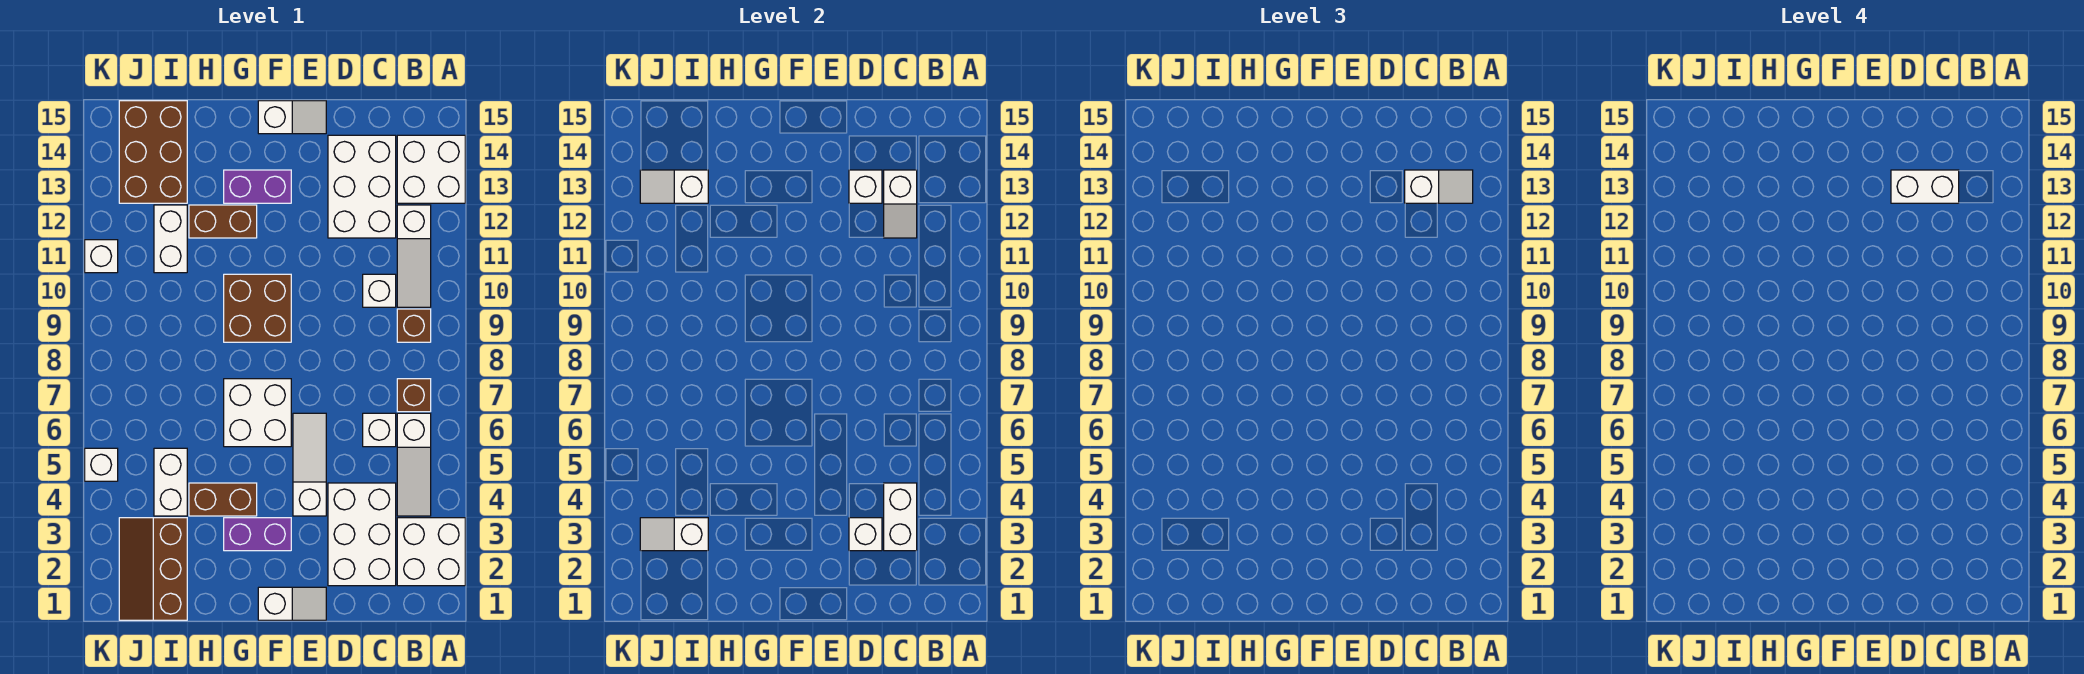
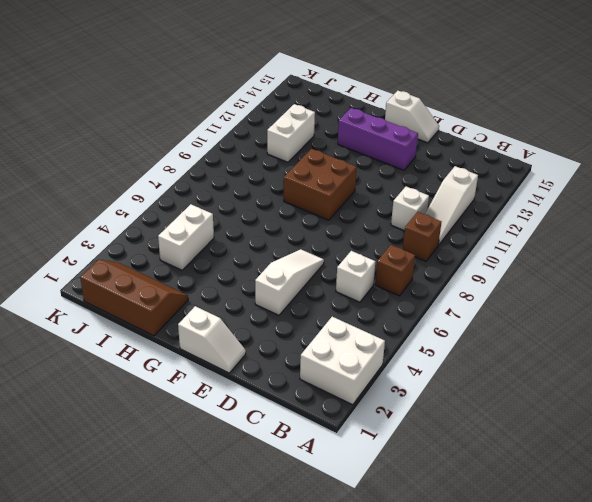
purple 1x3 brick [338,108,418,170] -> purple 1x2 brick [224,170,291,203]
brown 2x3 slope [80,260,188,336] -> brown 2x3 slope turned to [119,518,187,620]
none -> white 2x2 brick [397,135,465,203]
none -> white 1x3 slope [397,413,431,516]
none -> white 2x3 brick [328,483,396,586]
none -> white 2x3 brick [328,135,396,238]

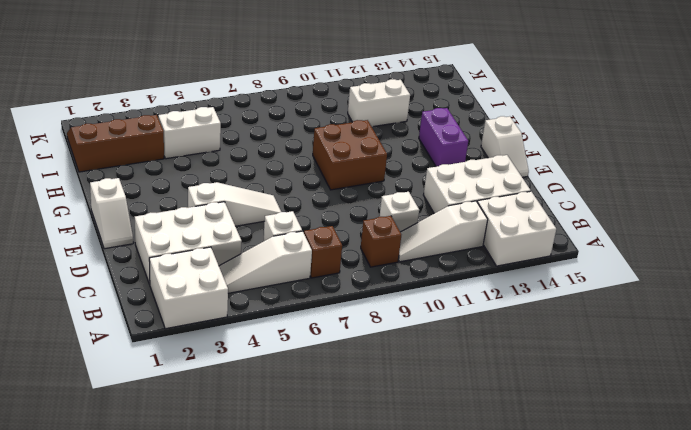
none -> purple 1x2 brick [224,518,291,551]
none -> white 2x2 brick [224,379,291,447]
none -> brown 1x2 brick [189,483,257,516]
none -> brown 1x2 brick [189,205,257,238]

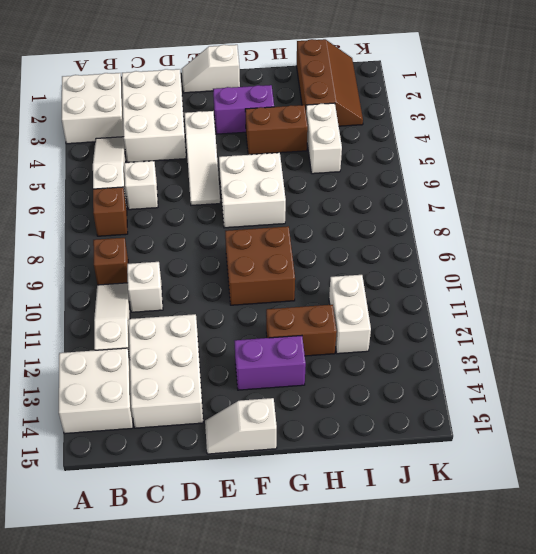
none -> brown 2x3 brick [119,101,187,203]
none -> white 1x1 brick [85,448,118,481]
none -> white 1x1 brick [85,240,118,273]
none -> white 1x2 brick [884,483,917,551]

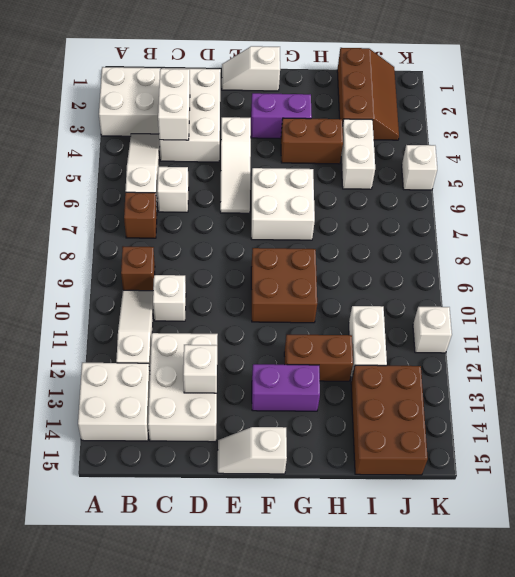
none -> white 1x2 slope [884,170,917,238]
none -> white 1x1 brick [849,518,882,551]
none -> white 1x2 slope [640,518,708,551]
none -> white 1x2 slope [640,170,708,203]

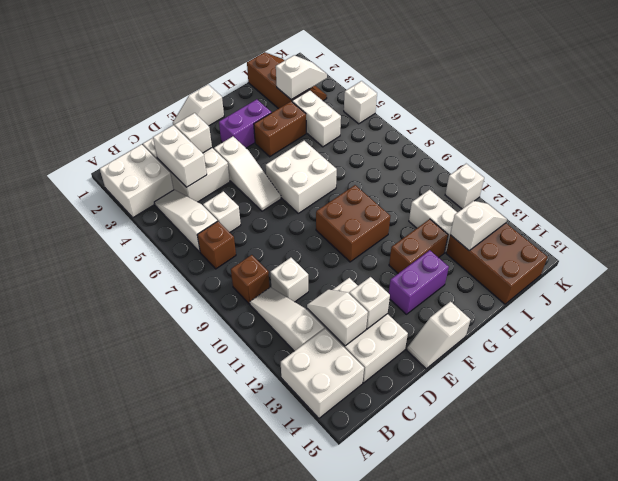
none -> white 1x2 slope [1405,170,1473,203]
none -> white 1x2 brick [1891,170,1959,203]

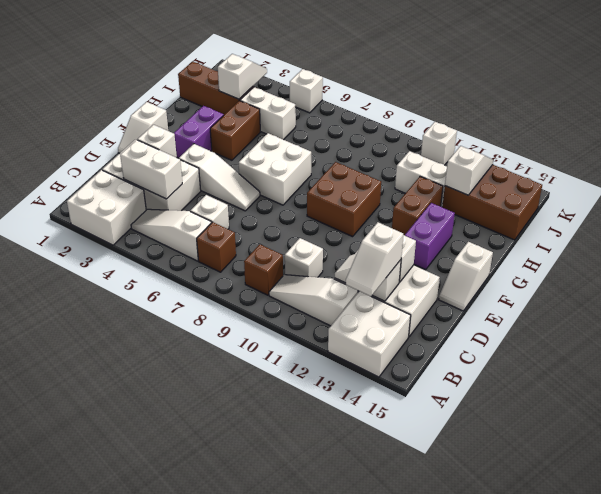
none -> white 1x2 brick [1891,170,1959,203]

